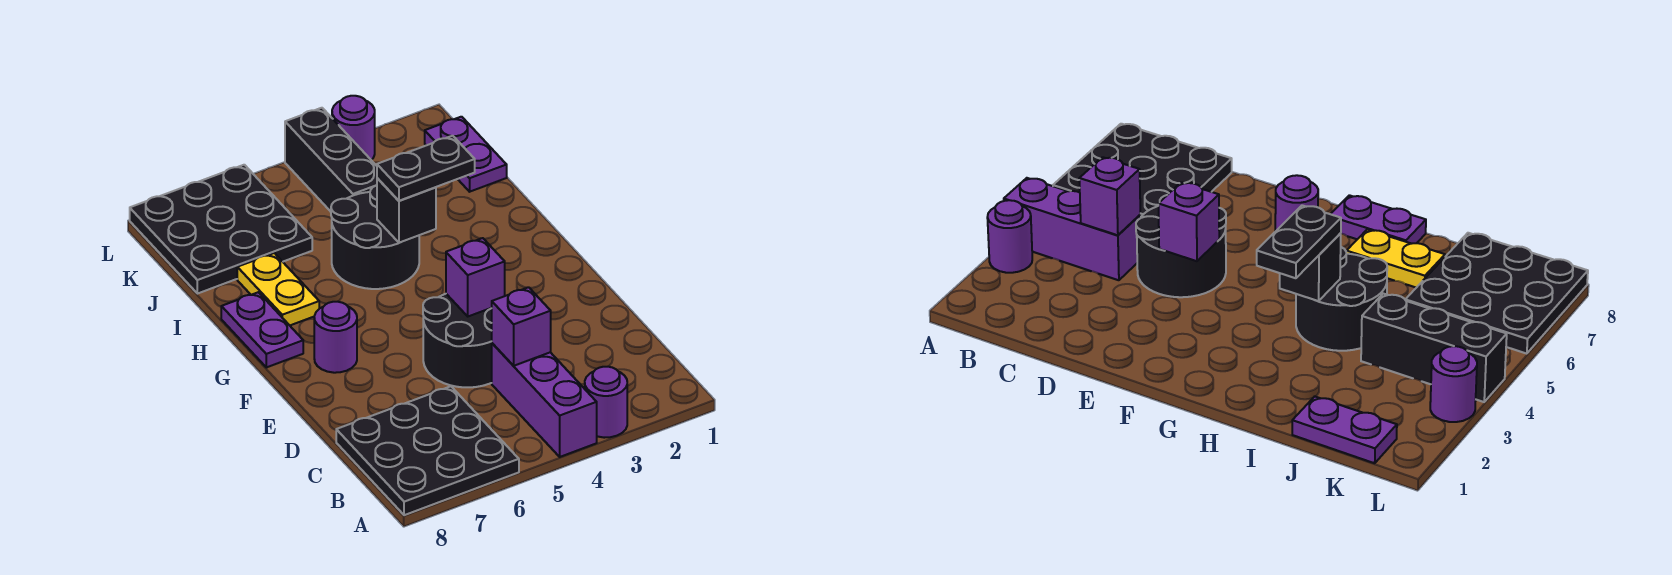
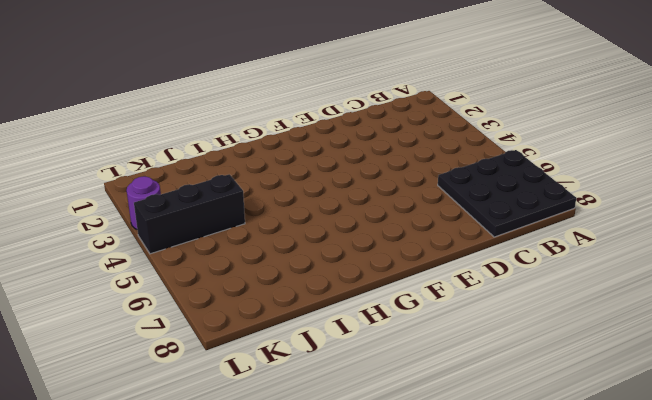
none -> purple 1x1 round brick [585,367,627,438]
none -> purple 1x3 brick [492,343,597,457]
none -> black 2x2 round brick [423,294,492,387]

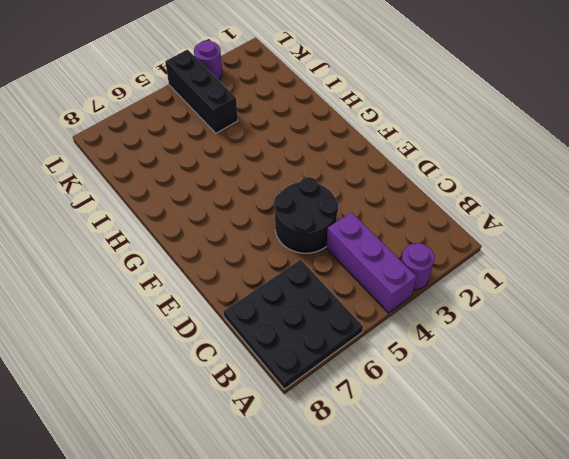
none -> purple 1x1 round brick [314,302,357,373]
none -> purple 1x2 plate [221,292,303,367]
none -> black 2x2 round brick [331,185,419,289]

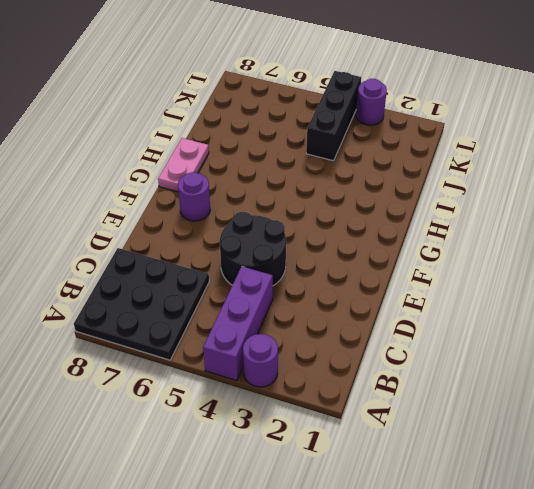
pink 1x2 plate [158,138,209,192] -> purple 1x2 plate [221,292,303,367]
none -> black 2x2 round brick [331,185,419,289]
none -> yellow 1x2 plate [237,253,319,325]
none -> purple 1x2 plate [425,117,507,192]

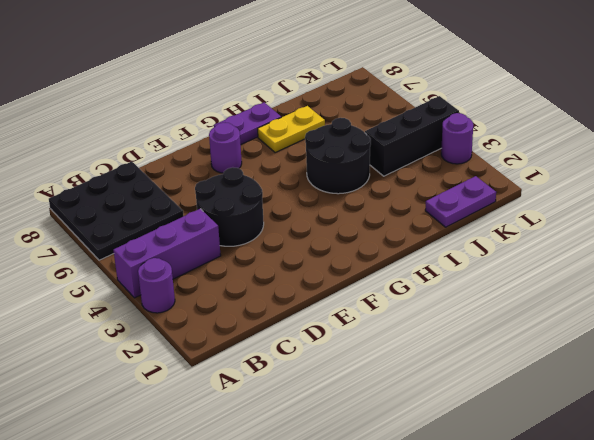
none -> black 3x3 plate [130,165,312,294]
none -> purple 1x1 brick [492,287,551,366]
none -> purple 1x1 brick [446,238,505,316]

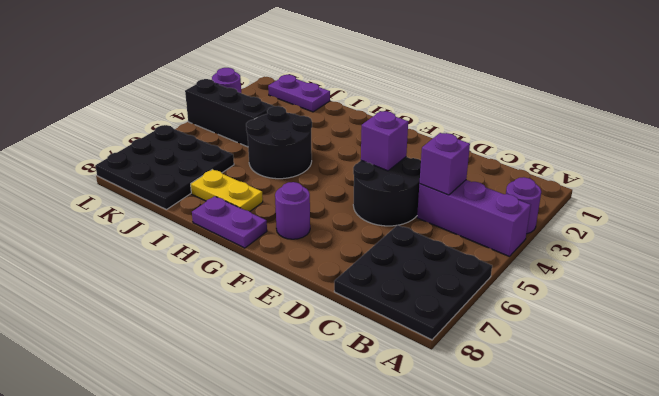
none -> black 1x1 brick [377,178,436,243]
none -> black 1x2 plate [377,136,475,201]

